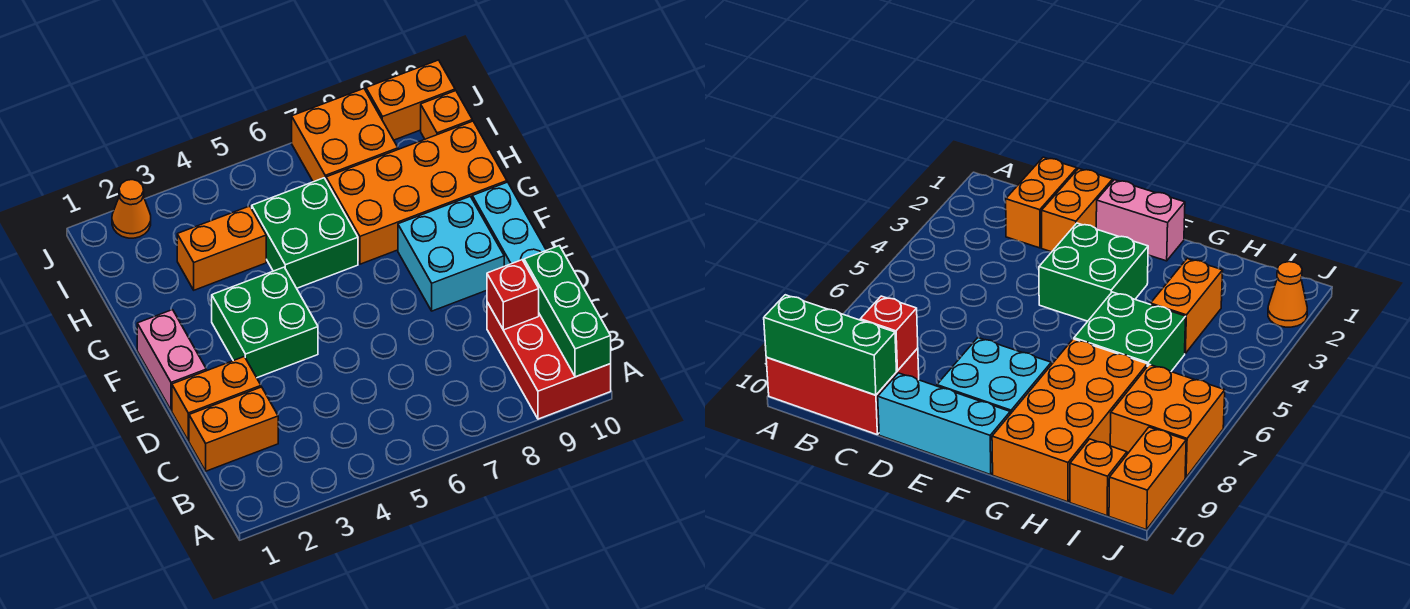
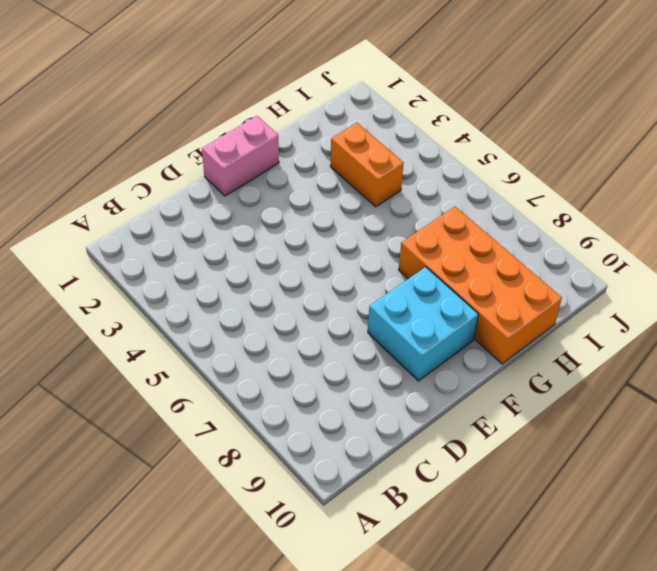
none -> red 2x3 brick [487,302,611,419]
none -> orange 1x2 brick [189,387,278,471]
none -> orange 1x2 brick [172,357,261,441]

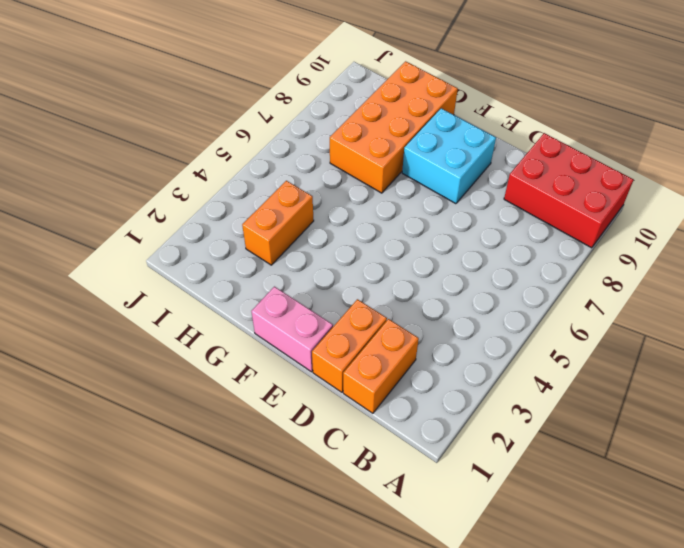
none -> cyan 1x3 brick [472,182,546,266]
none -> green 2x2 brick [212,267,318,378]
none -> green 2x2 brick [252,178,358,288]

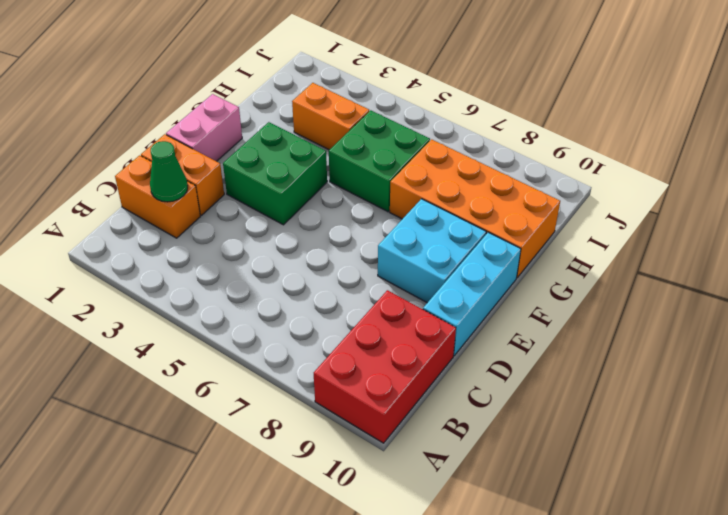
green 1x1 cone [150,141,188,202] -> none
none -> orange 2x2 brick [292,89,398,182]
none -> orange 1x1 brick [421,91,472,139]
none -> orange 1x1 cone [112,180,151,238]

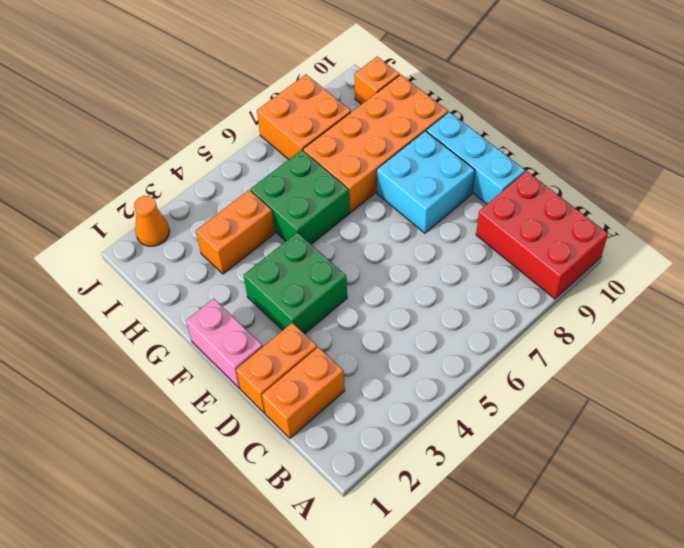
none -> orange 1x2 brick [366,60,455,140]
none -> green 1x3 brick [524,246,611,377]
none -> red 1x1 brick [487,260,539,330]

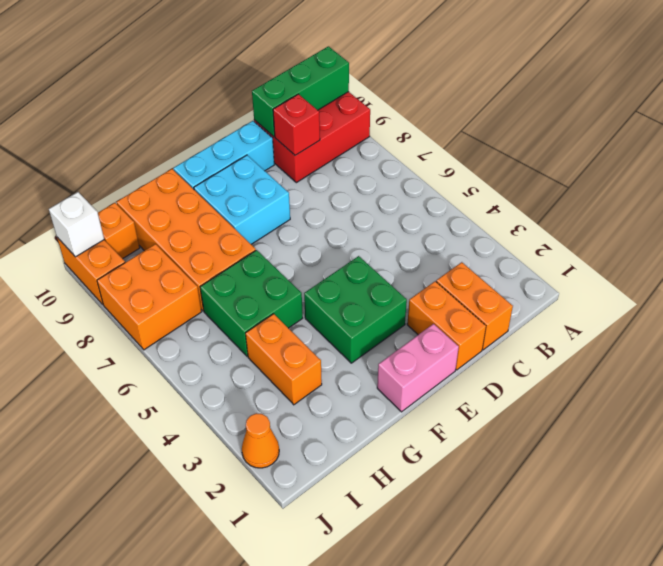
white 1x1 brick [49,192,104,257] -> none

